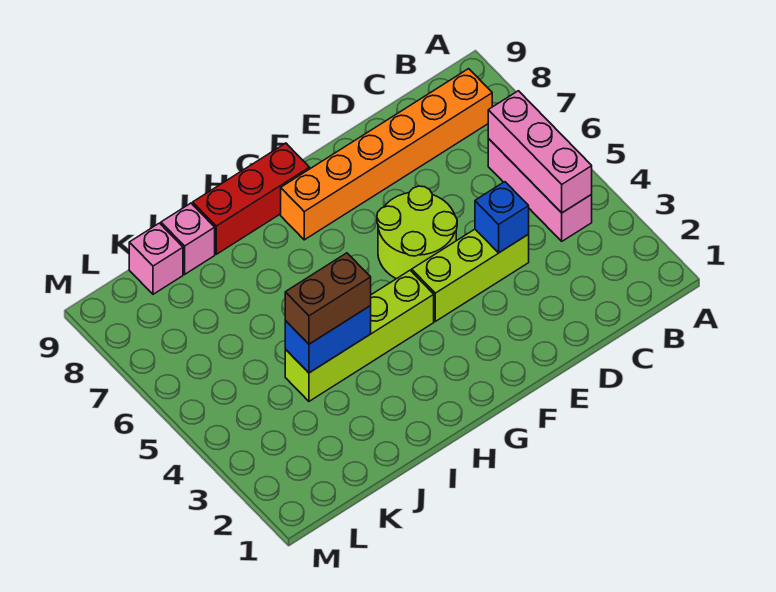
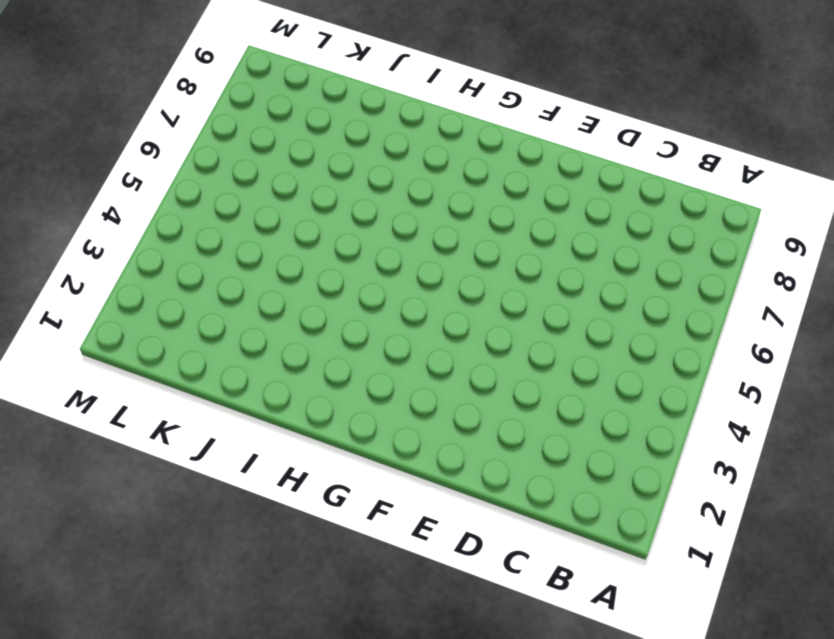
none -> pink 1x3 brick [488,138,592,241]
none -> orange 1x6 brick [281,69,492,240]
none -> lime 1x3 brick [412,229,529,321]

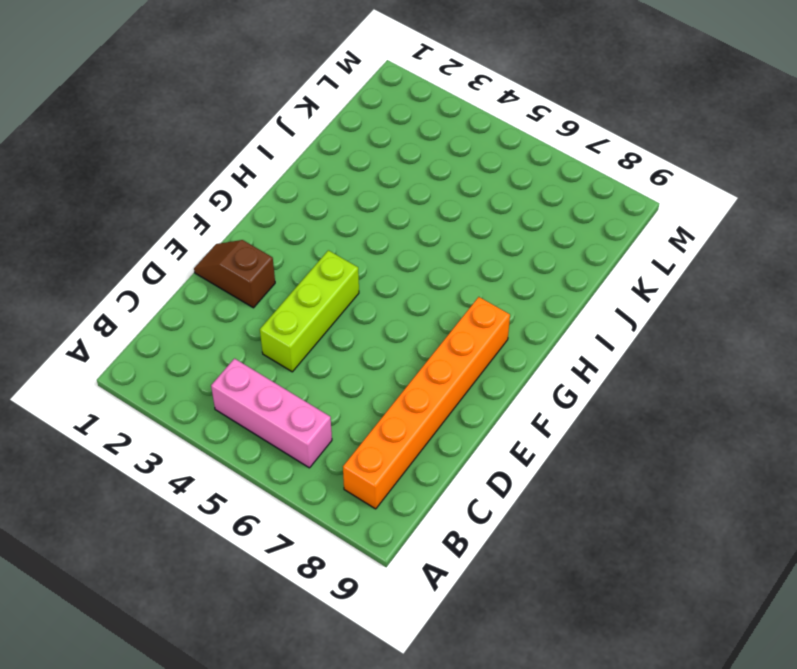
brown 1x2 slope [194,240,275,308] -> none
none -> lime 2x2 round brick [377,186,457,279]
none -> lime 1x4 brick [285,270,434,401]
none -> red 1x3 brick [193,143,310,254]

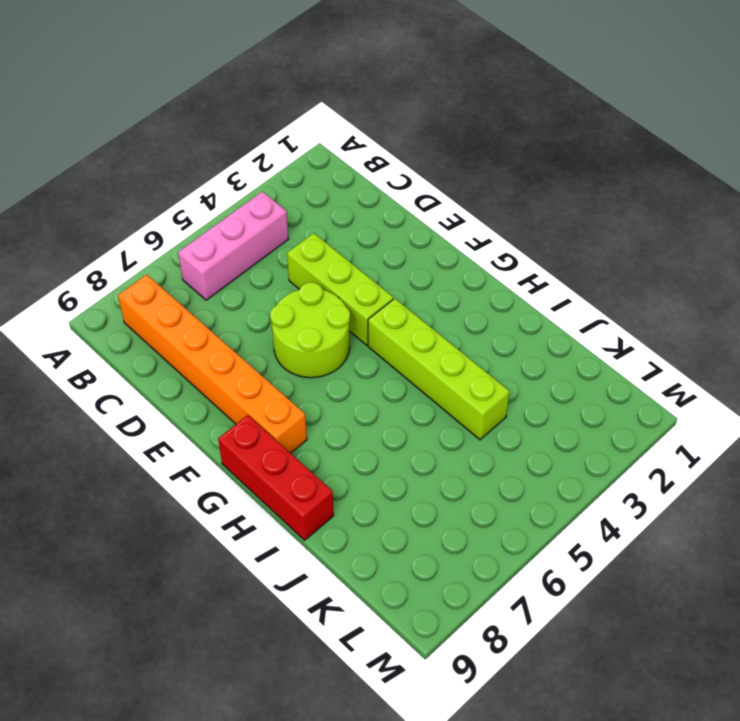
none -> pink 1x1 brick [161,203,215,274]
none -> pink 1x1 brick [129,223,183,294]
none -> pink 1x3 brick [488,91,592,213]

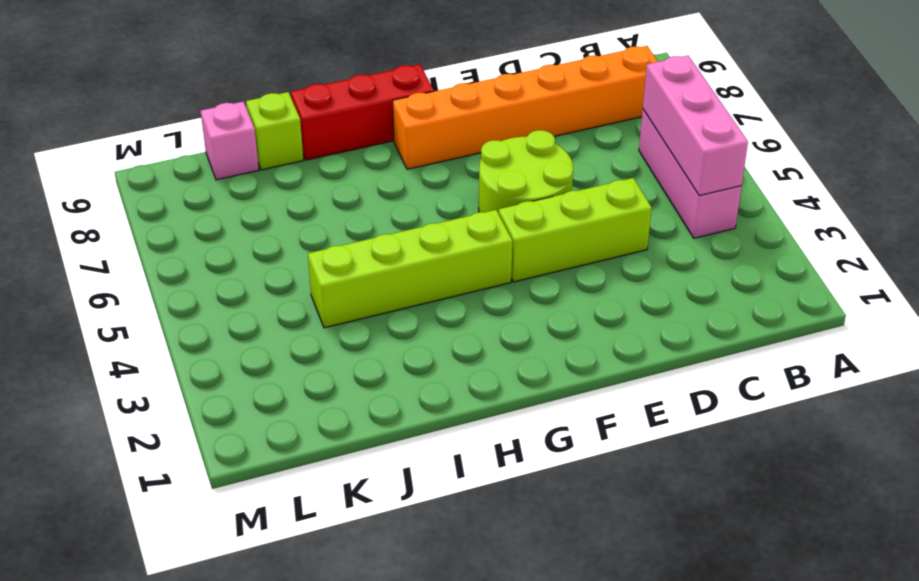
lime 1x1 brick [246,92,303,170] -> pink 1x1 brick [161,203,215,274]
none -> blue 1x1 brick [475,182,529,253]
none -> blue 1x2 brick [285,306,371,373]
none -> brown 1x2 brick [285,253,371,344]

